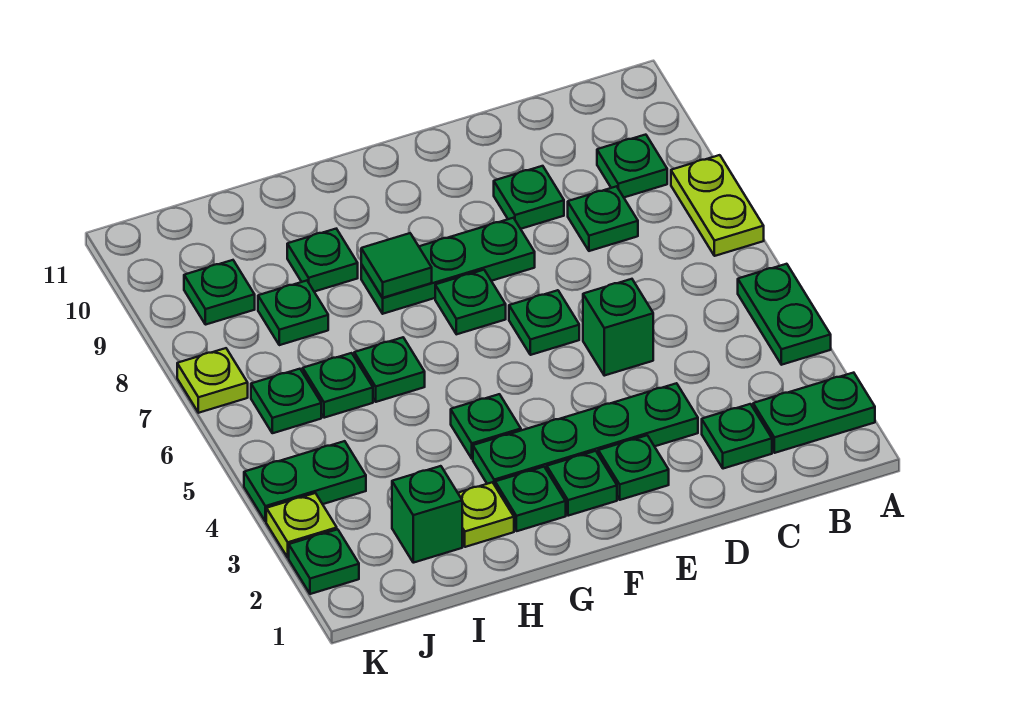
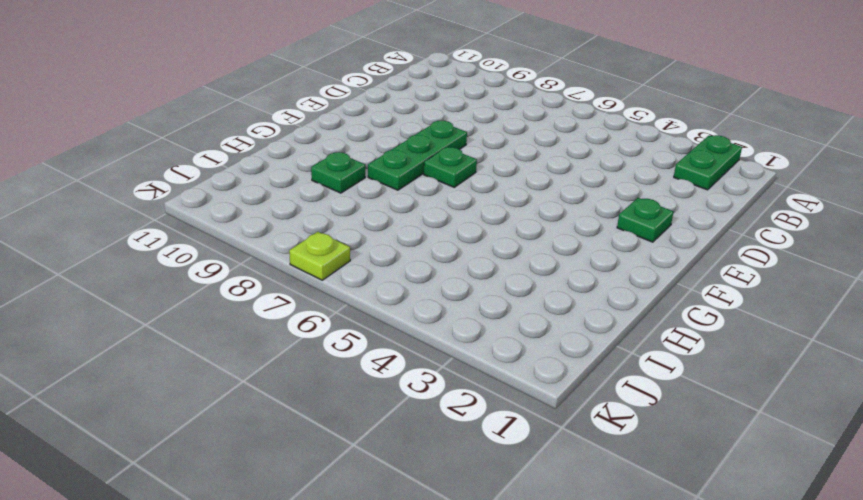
none -> green 1x2 plate [738,264,831,365]
none -> lime 1x2 plate [671,155,764,256]
none -> green 1x1 plate [597,135,667,197]

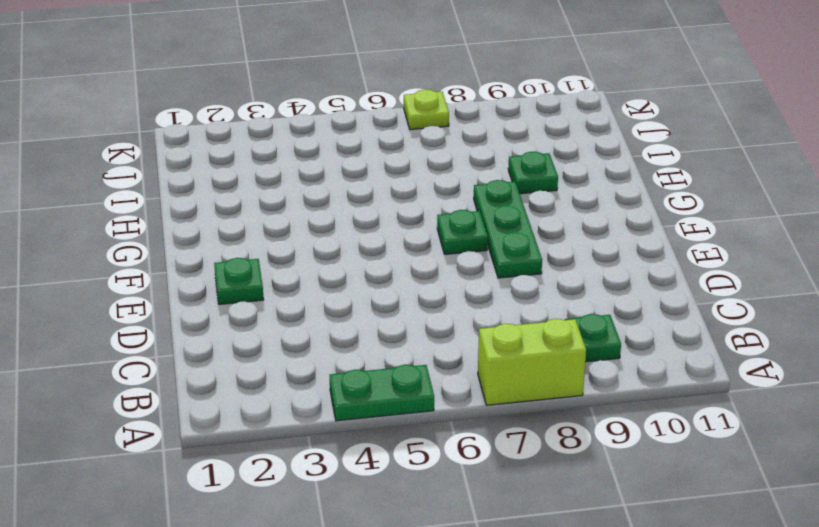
lime 1x2 brick [478,319,586,405] -> lime 1x2 plate [671,155,764,256]
none -> green 1x2 plate [753,373,875,453]
none -> green 1x1 plate [702,404,772,469]
none -> green 1x1 plate [568,186,638,251]

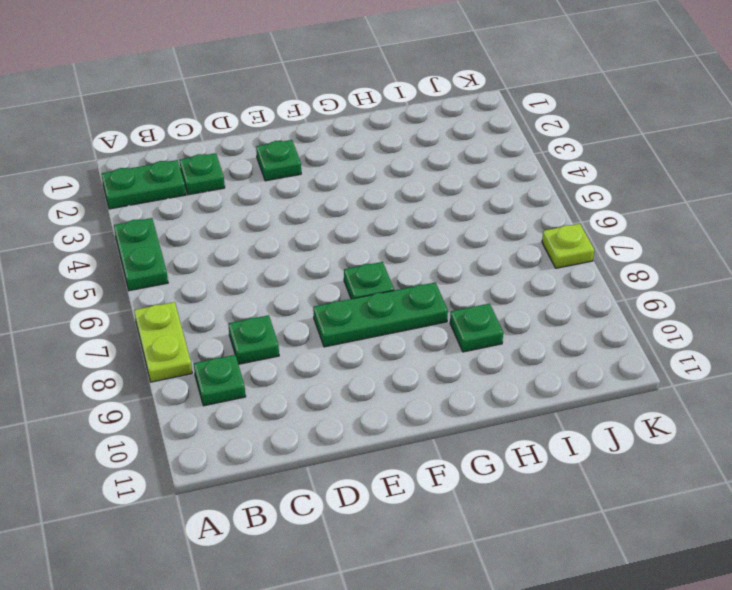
none -> green 1x4 plate [473,383,698,485]
none -> green 1x1 brick [583,279,653,376]
none -> green 1x1 plate [494,166,564,229]

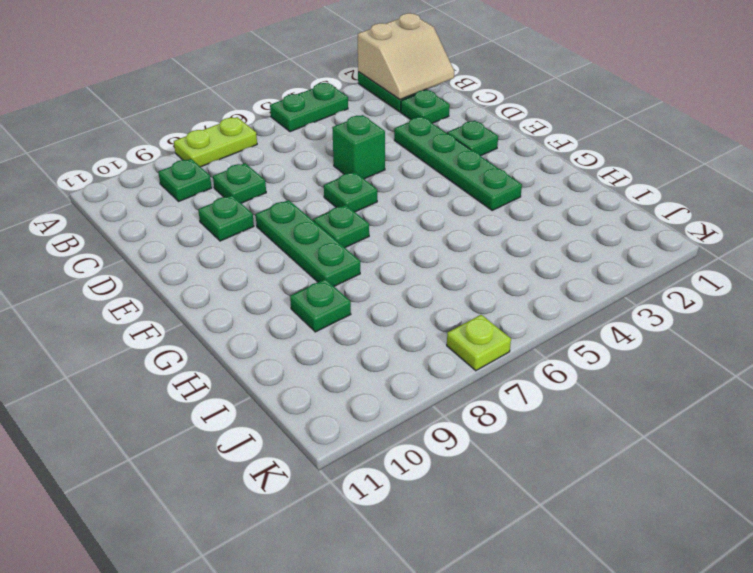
tan 2x2 slope [358,13,454,100] -> none
none -> green 1x1 plate [547,451,617,516]
none -> green 1x1 plate [495,467,566,531]
none -> green 1x1 plate [451,394,521,459]

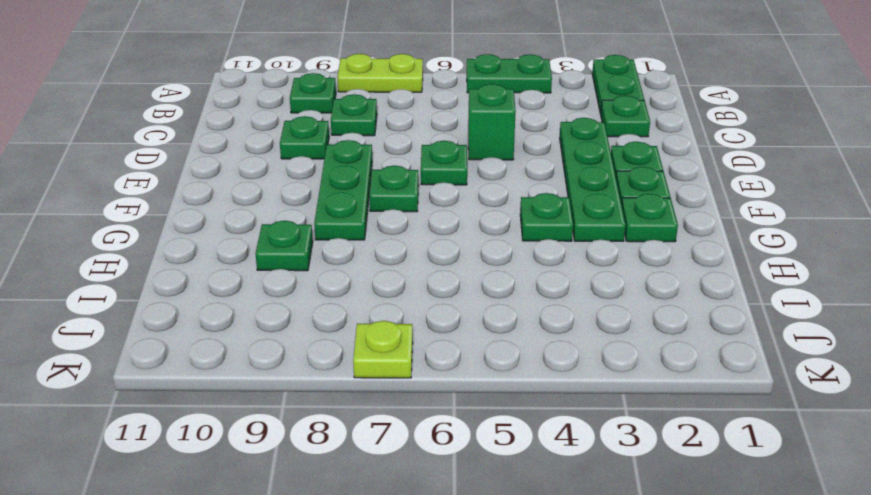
none -> lime 1x1 plate [458,482,514,547]
none -> green 1x1 plate [354,337,425,402]
none -> green 1x1 brick [392,466,462,563]

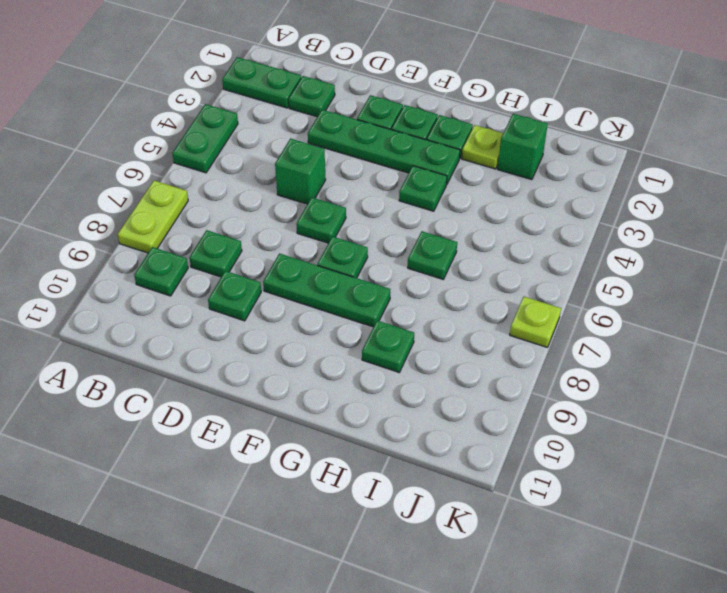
none -> green 1x1 plate [303,353,373,418]
none -> green 1x1 plate [258,281,328,345]
none -> green 1x2 plate [244,441,366,522]

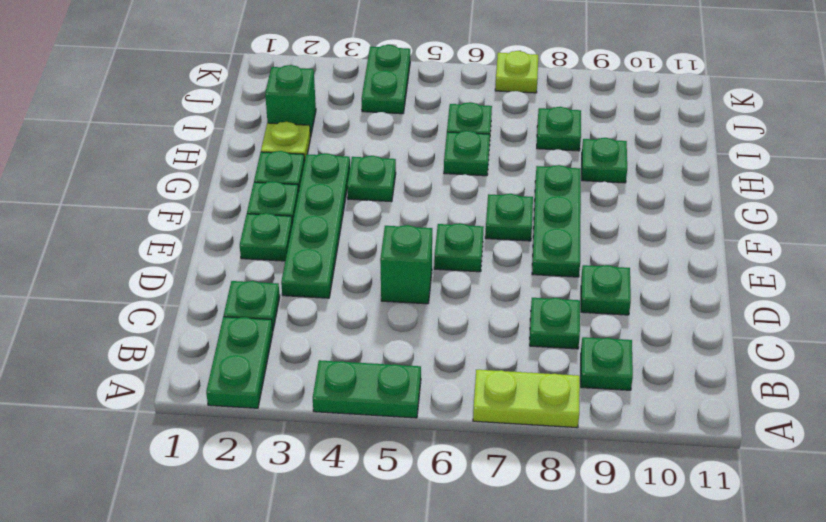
none -> green 1x1 plate [251,369,321,433]
none -> green 1x1 plate [184,260,255,325]
none -> green 1x1 plate [289,529,359,594]

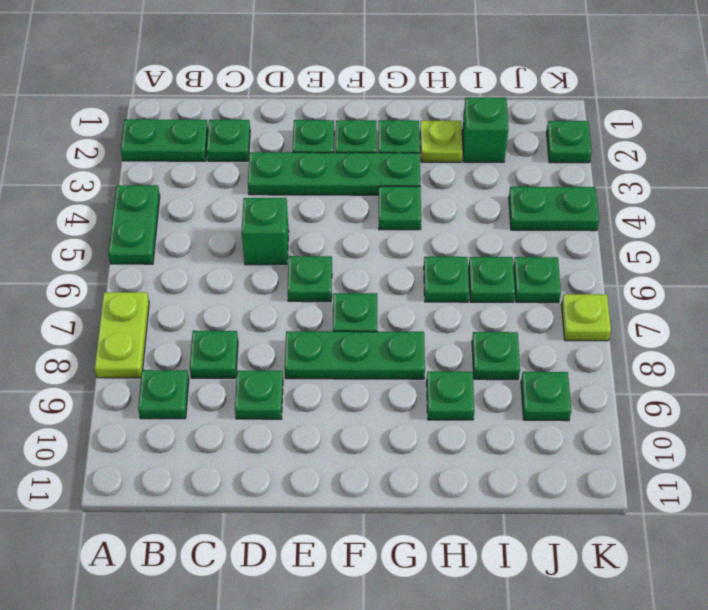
none -> lime 1x1 plate [266,493,337,558]
none -> green 1x1 tile [361,233,432,298]

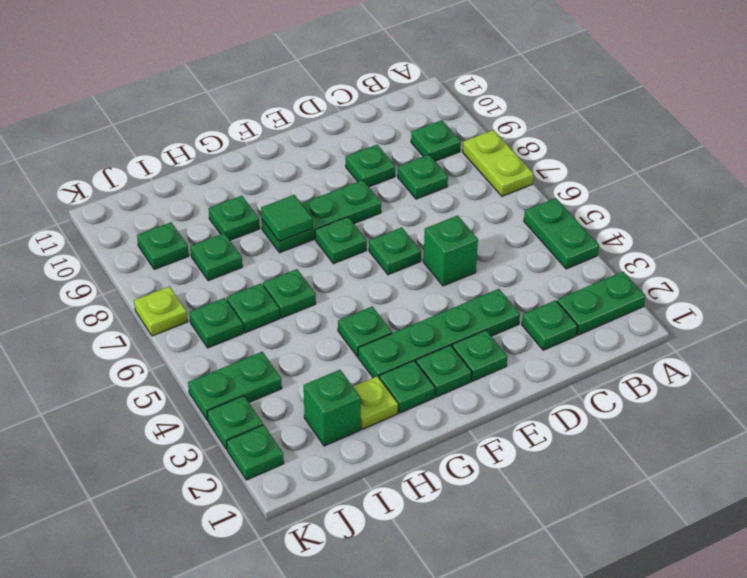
green 1x1 plate [207,396,263,450] -> lime 1x1 plate [266,493,337,558]

